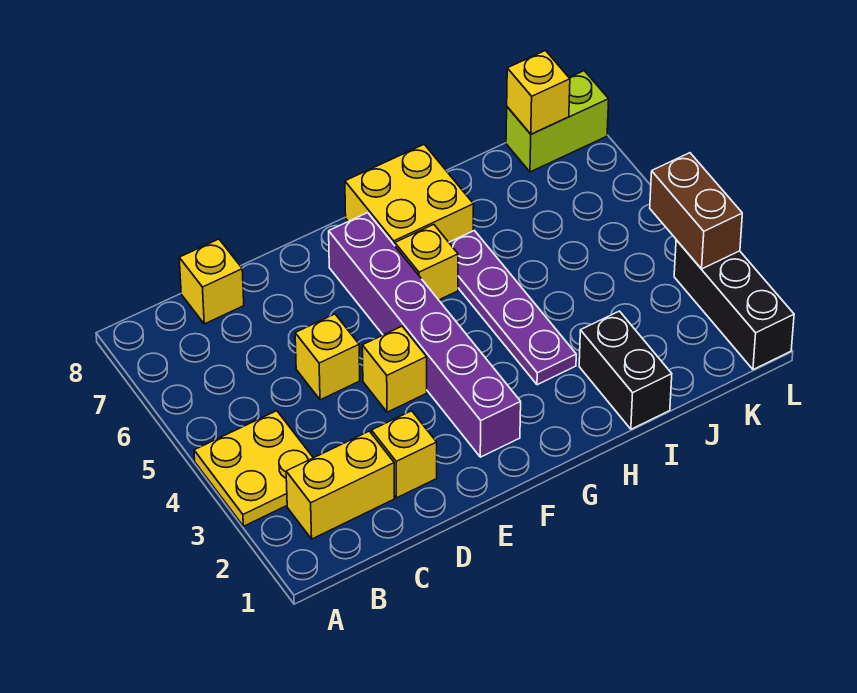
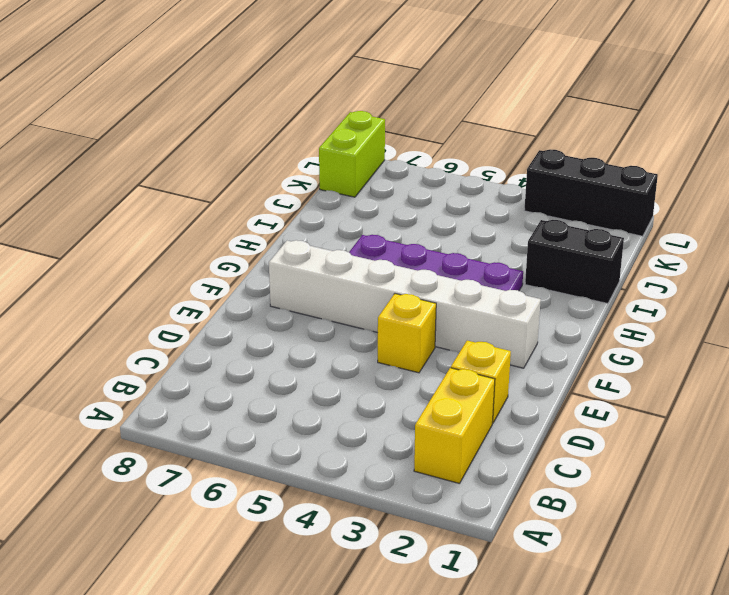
white 1x6 brick [269,240,541,368] -> purple 1x6 brick [329,213,521,457]
none -> yellow 2x2 plate [194,411,313,526]
none -> yellow 1x1 brick [179,239,244,324]
none -> yellow 1x1 brick [295,314,360,400]

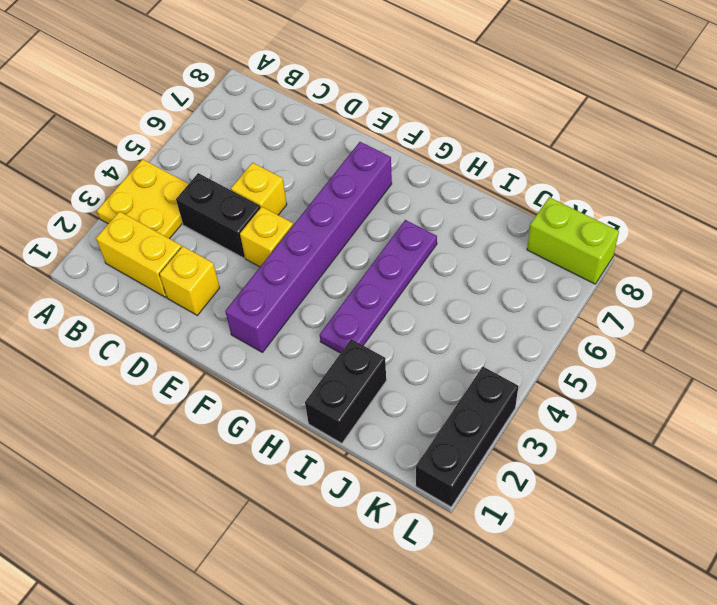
black 1x2 brick [176,173,261,258] -> none
none -> yellow 1x1 brick [179,239,244,324]
none -> yellow 1x1 brick [395,225,458,300]
none -> yellow 2x2 brick [345,145,474,245]

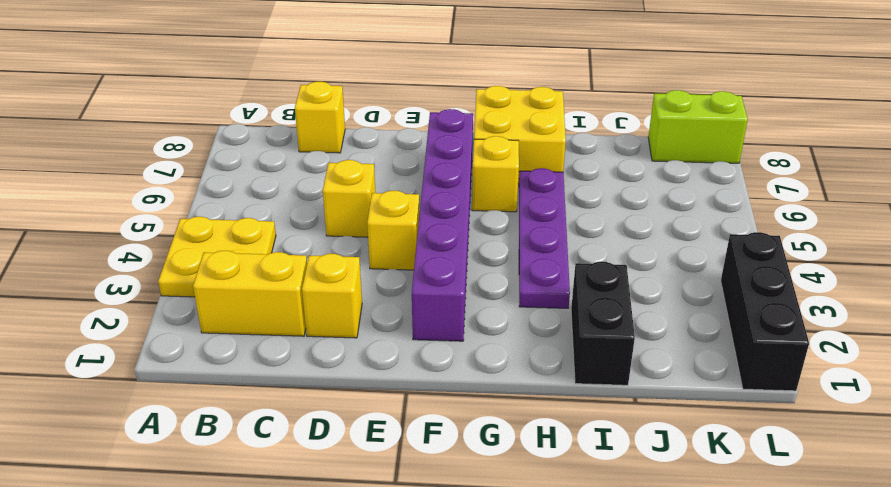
none -> yellow 1x1 brick [507,51,570,134]
none -> brown 1x2 brick [650,153,742,269]

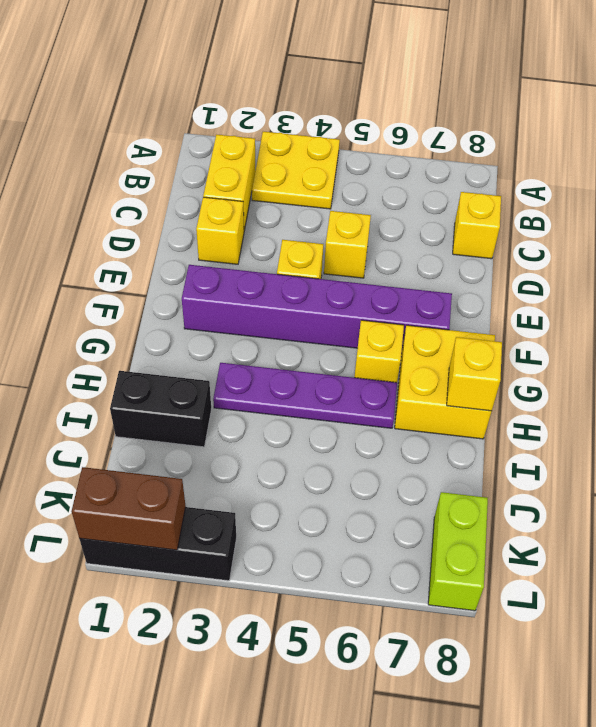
yellow 1x1 brick [447,337,502,411] -> yellow 1x1 brick moved to [507,51,570,134]
brown 1x2 brick [72,467,186,550] -> brown 1x2 brick moved to [650,153,742,269]

